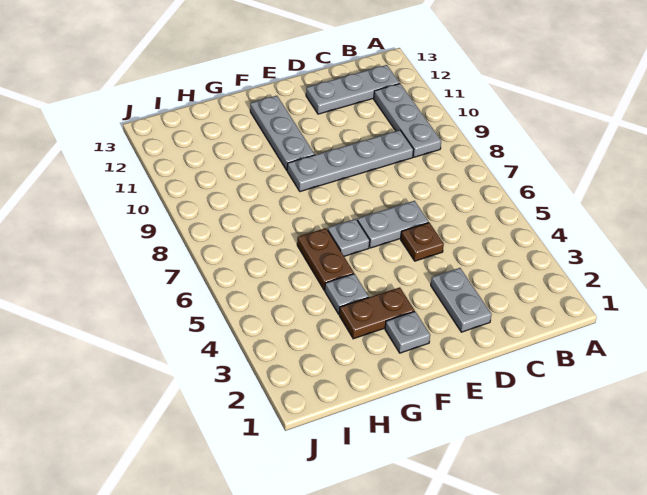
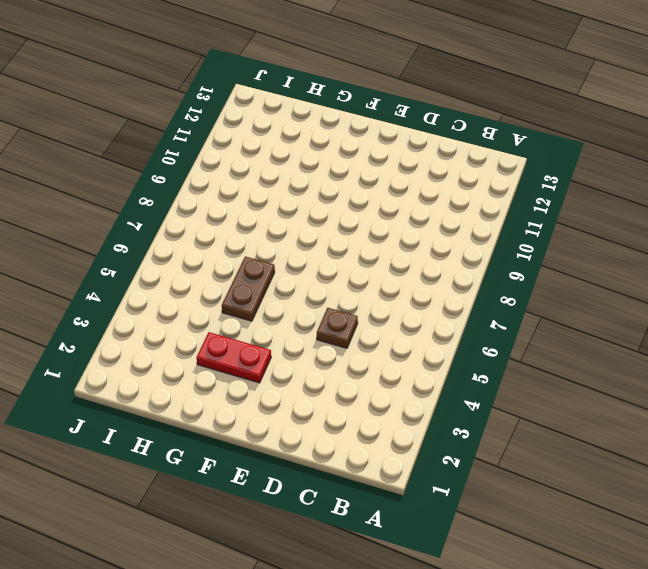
red 1x2 plate [197,332,271,383] -> brown 1x2 plate [339,287,415,339]
none -> grey 1x3 plate [374,84,441,157]
none -> grey 1x3 plate [306,65,400,114]
none -> grey 1x4 plate [287,130,414,192]

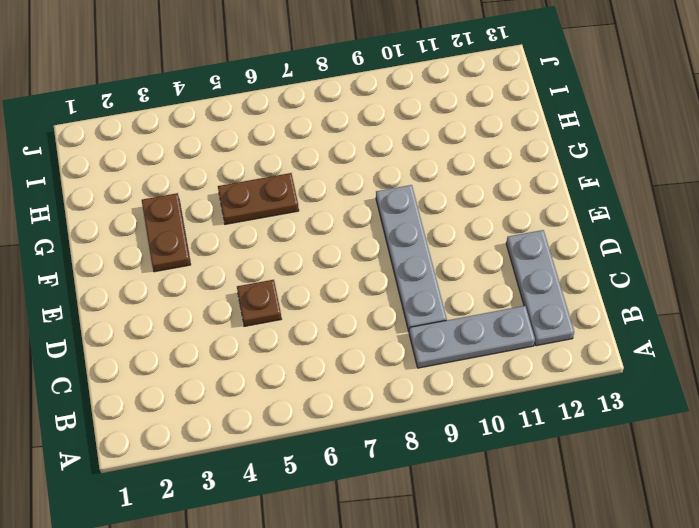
none -> grey 1x2 plate [431,268,492,332]
none -> grey 1x2 plate [357,201,429,248]
none -> grey 1x1 plate [385,311,430,353]

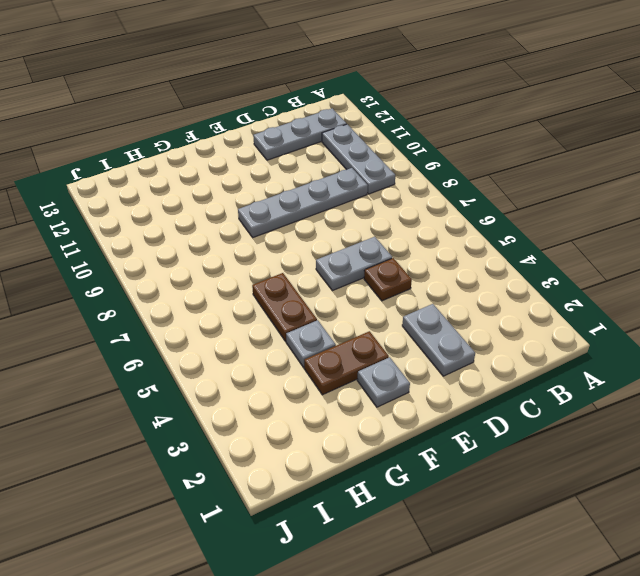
none -> grey 1x1 plate [328,219,370,256]
none -> grey 1x3 plate [250,96,315,170]

